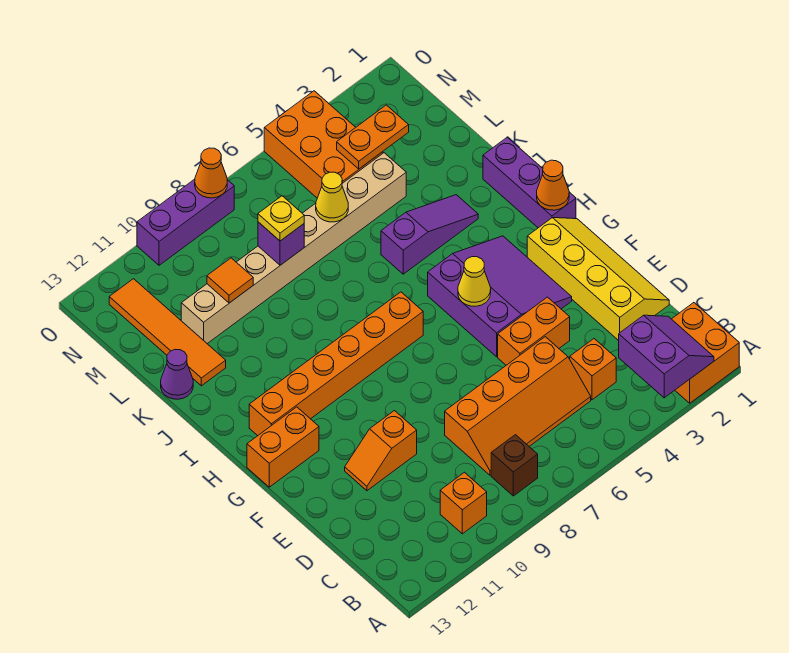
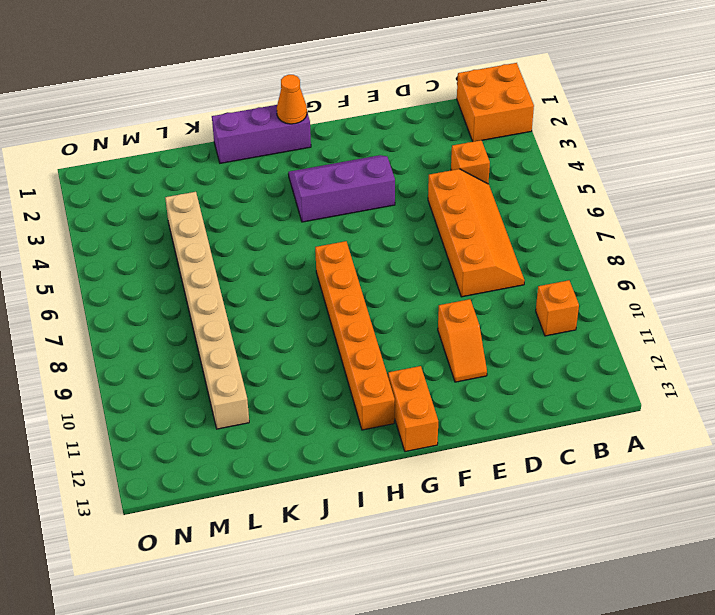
purple 2x3 slope [288,155,395,222] -> purple 3x3 slope [428,236,572,357]
none -> brown 1x1 brick [491,435,538,496]
none -> yellow 2x4 slope [527,218,669,341]
none -> orange 1x2 brick [498,297,570,365]

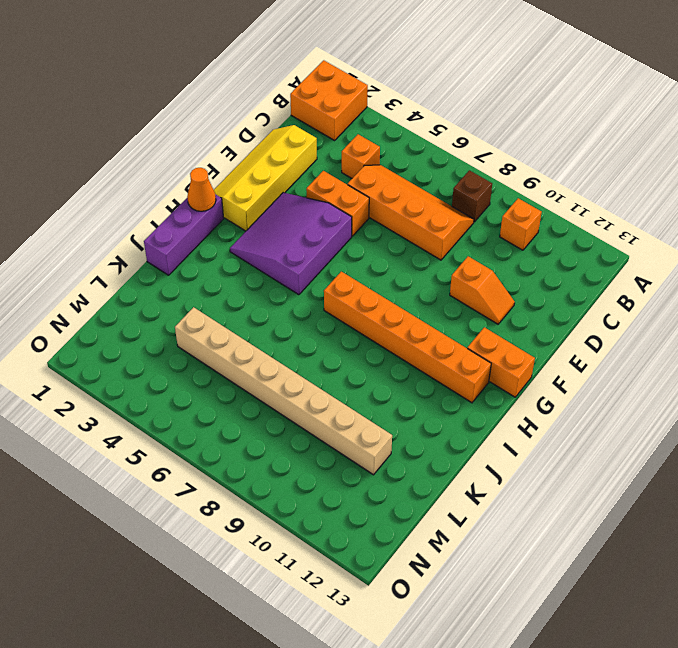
none -> purple 1x3 slope [381,195,478,274]
none -> orange 1x4 tile [109,279,226,386]
none -> purple 1x1 cone [161,350,193,399]

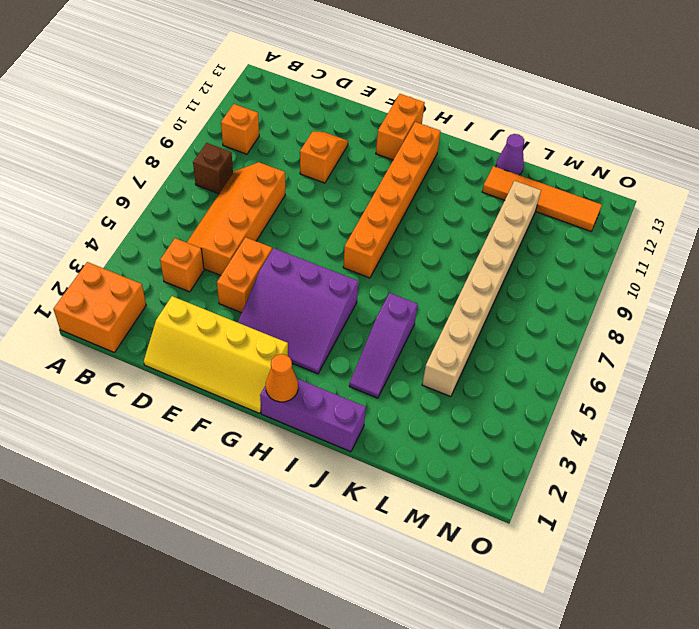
none -> orange 2x3 brick [264,91,383,198]
none -> purple 1x3 brick [137,179,234,265]
none -> purple 2x2 slope [619,315,714,398]

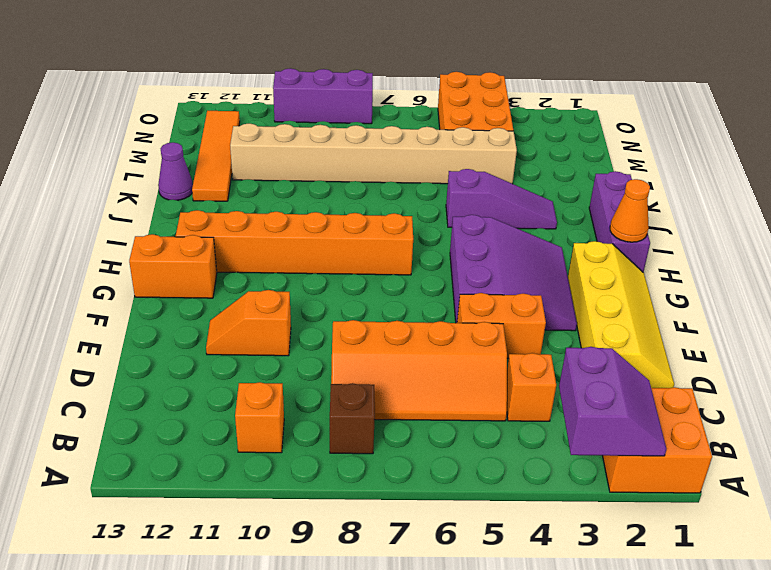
none -> yellow 1x1 cone [458,257,491,306]
none -> yellow 1x1 cone [316,172,348,222]
none -> purple 1x1 brick [258,222,304,265]

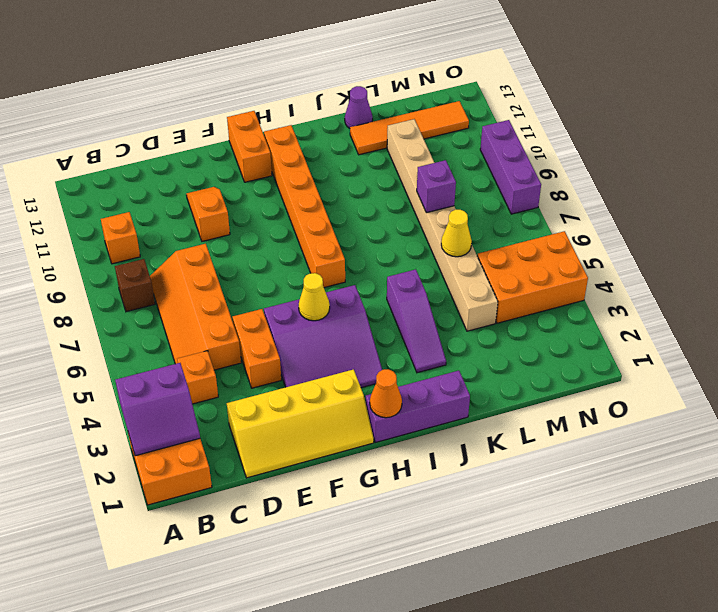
none -> orange 1x1 tile [207,258,253,303]
none -> orange 1x2 plate [337,105,409,169]
none -> orange 1x1 cone [195,148,227,198]

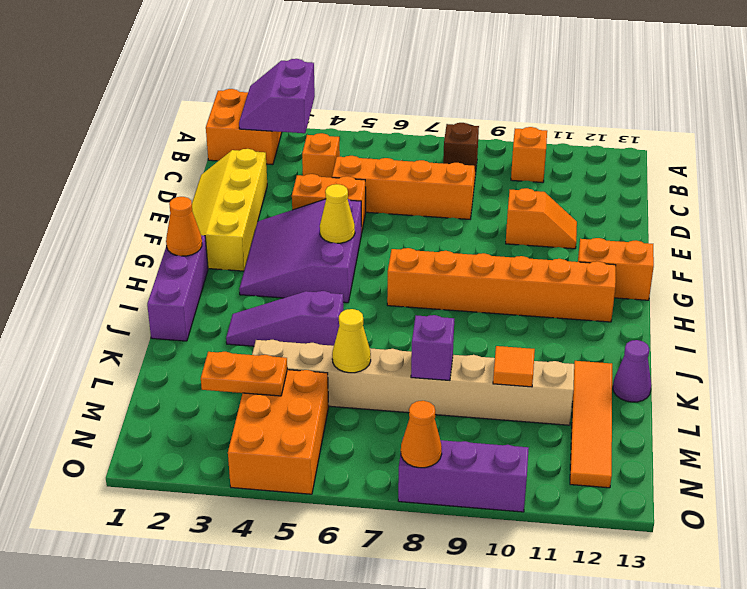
none -> yellow 1x1 plate [258,196,304,241]

